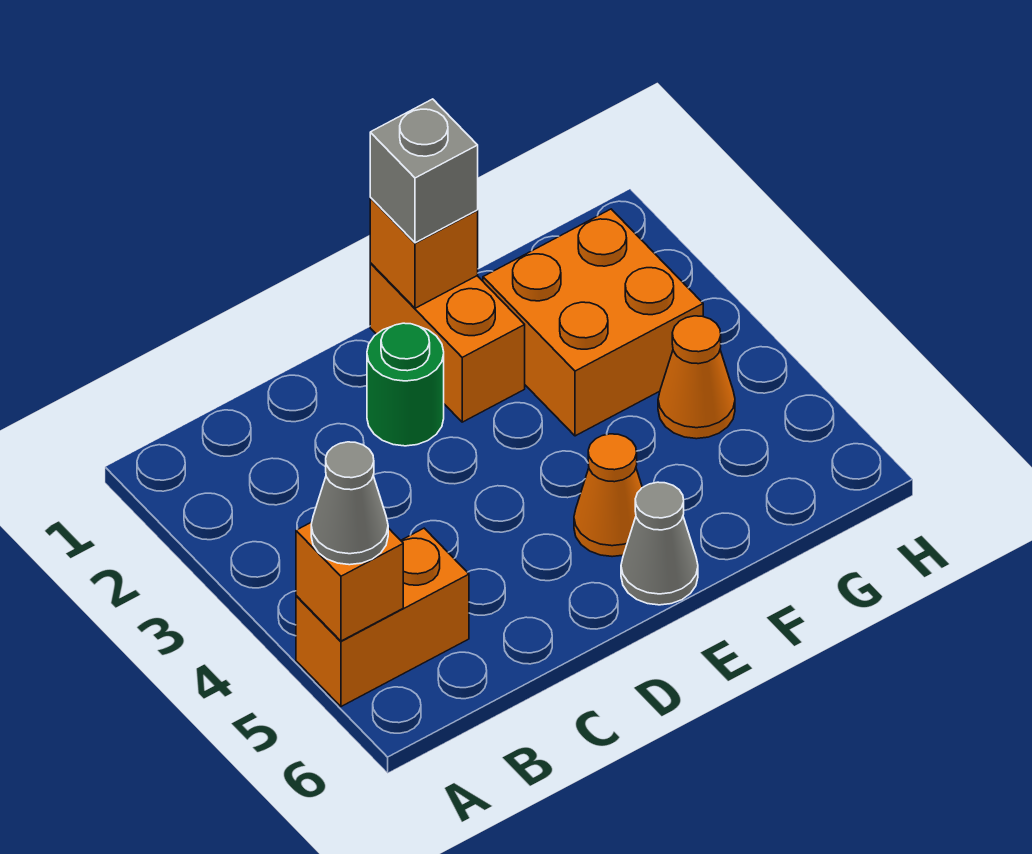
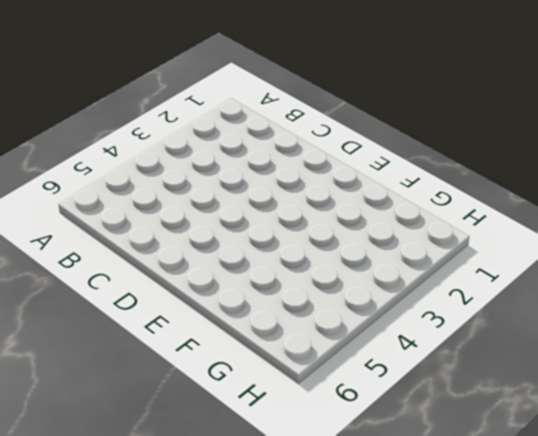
none -> orange 1x2 brick [296,528,469,707]
none -> green 1x1 round brick [367,323,444,446]

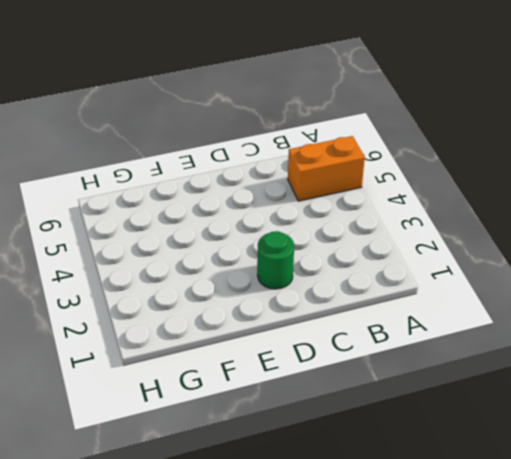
none -> orange 1x2 brick [370,263,525,422]
none -> orange 1x1 cone [574,434,642,557]

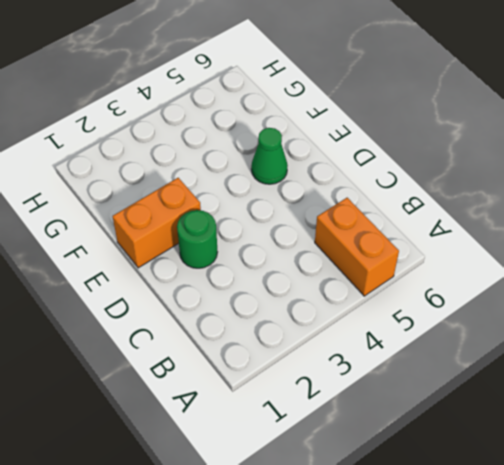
green 1x1 cone [251,128,288,184] -> orange 1x1 cone [574,434,642,557]
none -> grey 1x1 cone [621,482,698,605]
none -> orange 2x2 brick [483,209,703,436]

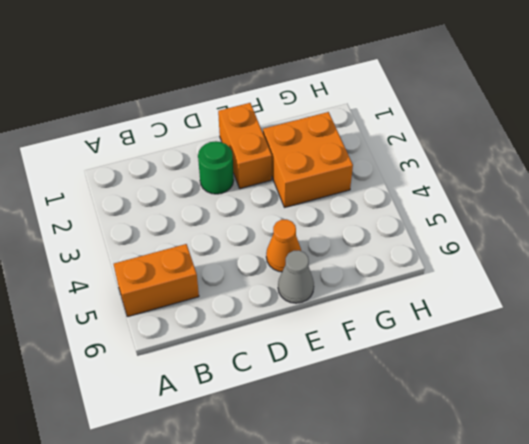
none -> orange 1x1 cone [658,316,735,439]
none -> orange 1x1 brick [296,522,403,641]

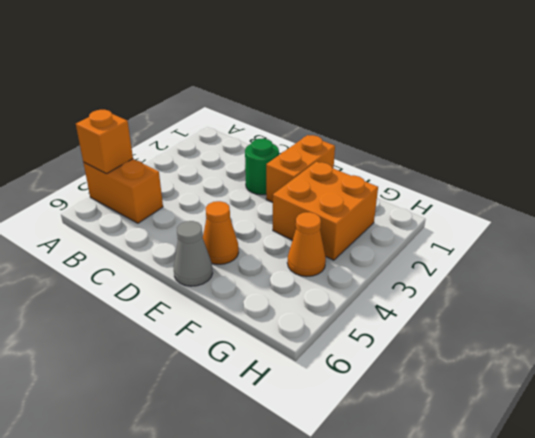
none -> orange 1x1 brick [370,197,478,308]
none -> grey 1x1 cone [311,442,388,565]

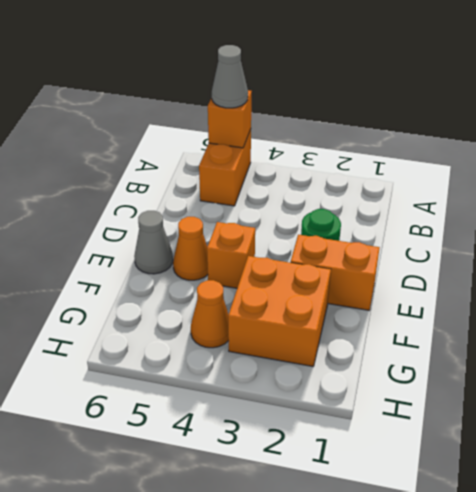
orange 1x1 brick [207,222,255,288] -> orange 1x1 brick moved to [370,197,478,308]
none -> grey 1x1 brick [370,99,478,243]

